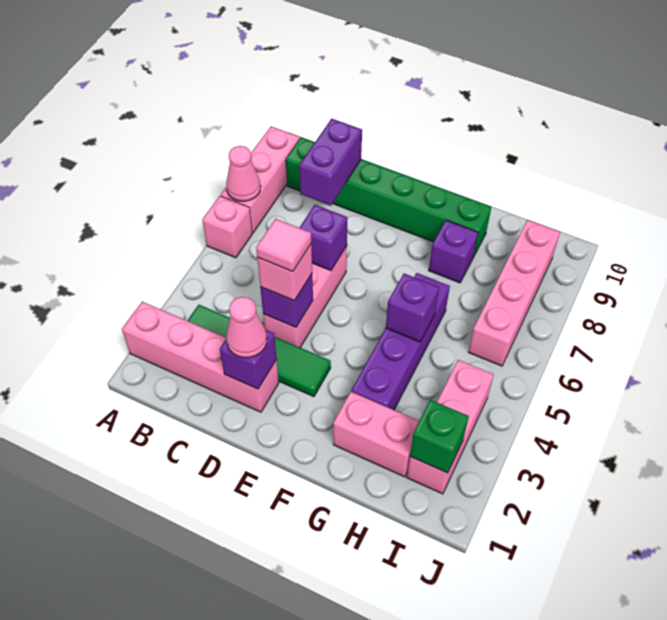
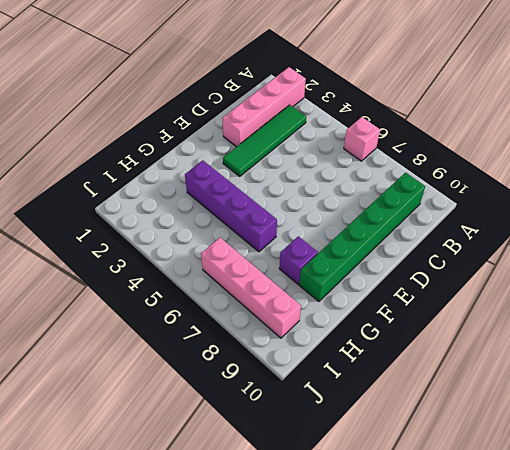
none -> pink 1x3 brick [221,126,300,233]
none -> pink 1x3 brick [263,246,347,347]
none -> pink 1x2 brick [333,392,419,477]

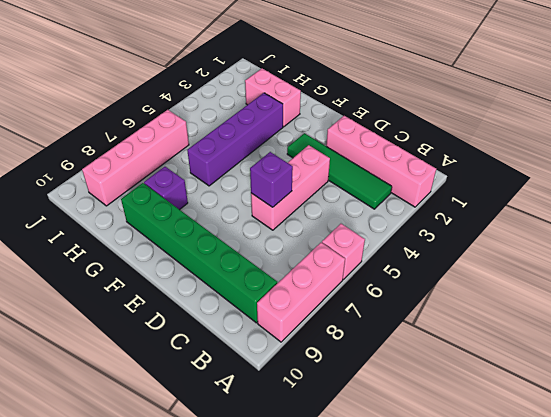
none -> pink 1x3 brick [407,360,494,494]
none -> pink 1x1 cone [226,146,261,201]
none -> purple 1x2 brick [299,119,362,206]

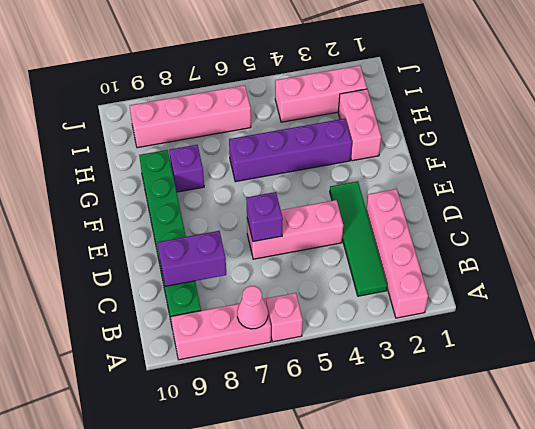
none -> purple 1x1 brick [220,330,277,389]
none -> purple 1x1 brick [260,274,313,327]
none -> purple 1x1 brick [386,274,439,342]

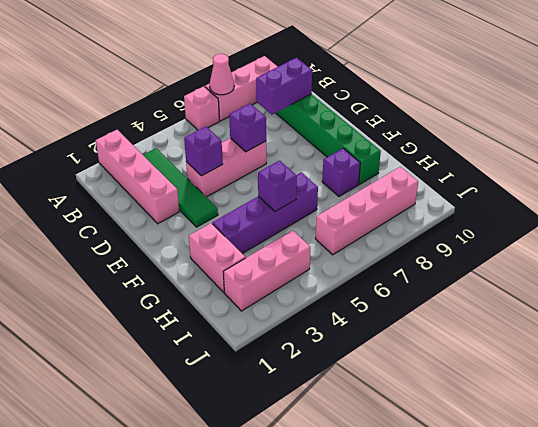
none -> purple 1x1 brick [220,330,277,389]
none -> green 1x1 brick [410,400,469,473]
none -> pink 1x1 cone [226,297,267,358]

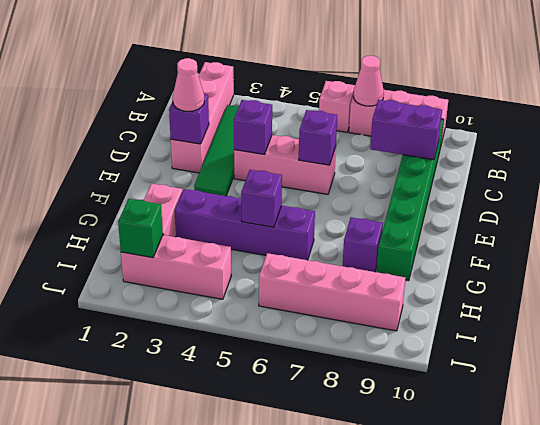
none -> pink 1x1 brick [257,244,312,301]
none -> pink 1x1 tile [256,219,311,272]

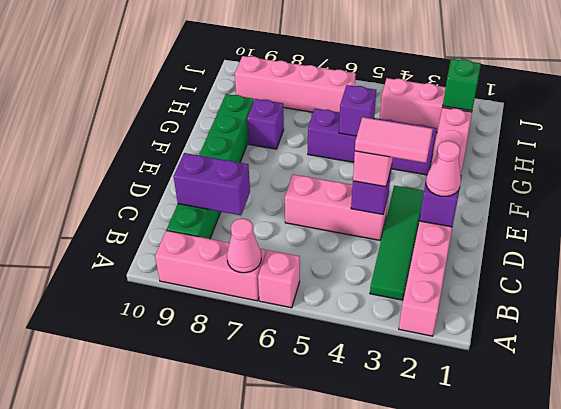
pink 1x2 tile [355,117,433,163] -> pink 1x1 tile [256,219,311,272]
none -> purple 1x1 brick [300,205,347,270]

